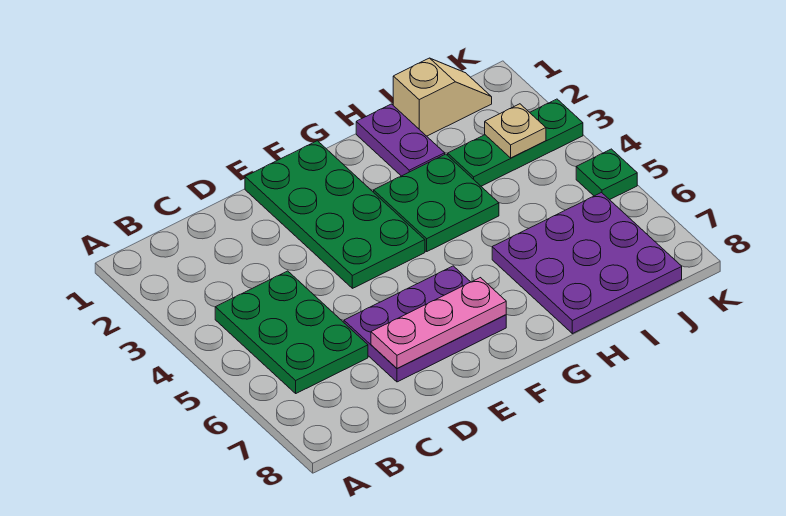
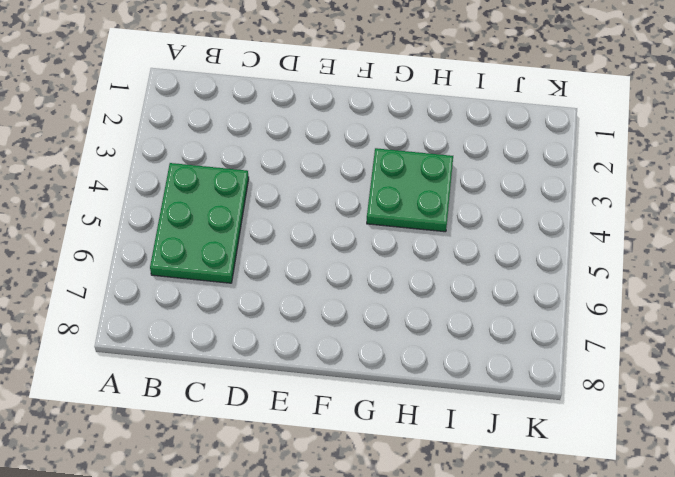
none -> purple 2x3 plate [344,266,506,382]
none -> green 2x4 plate [245,141,425,288]

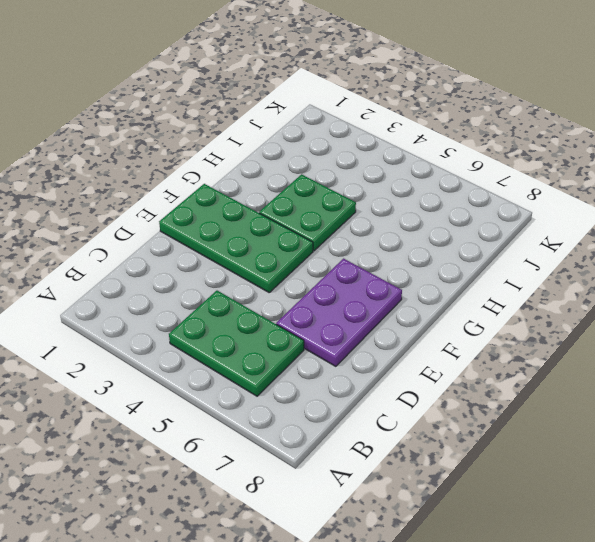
none -> purple 1x2 plate [356,104,445,176]
none -> purple 3x3 plate [492,193,682,334]

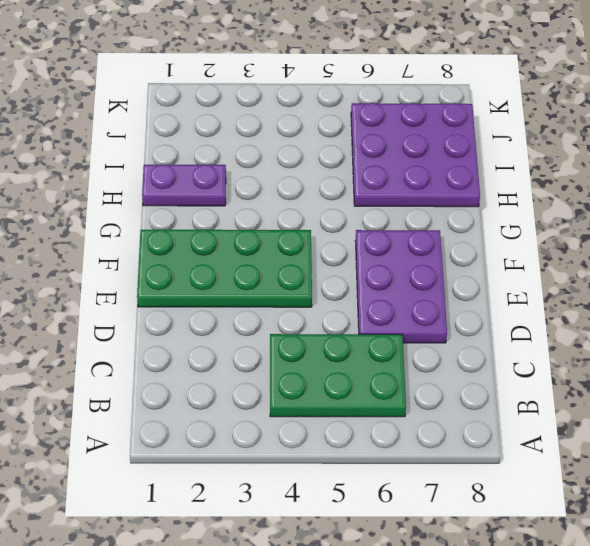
none -> green 2x2 plate [374,154,499,252]
none -> tan 1x2 slope [393,58,492,136]

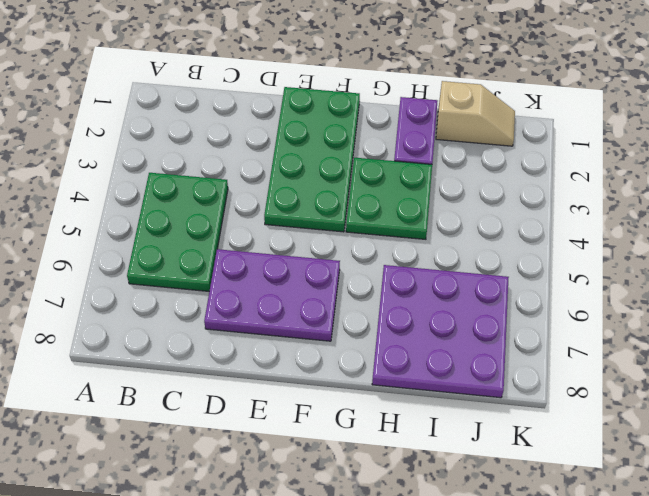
none -> green 1x3 plate [448,99,583,186]
none -> green 1x1 plate [576,149,637,200]

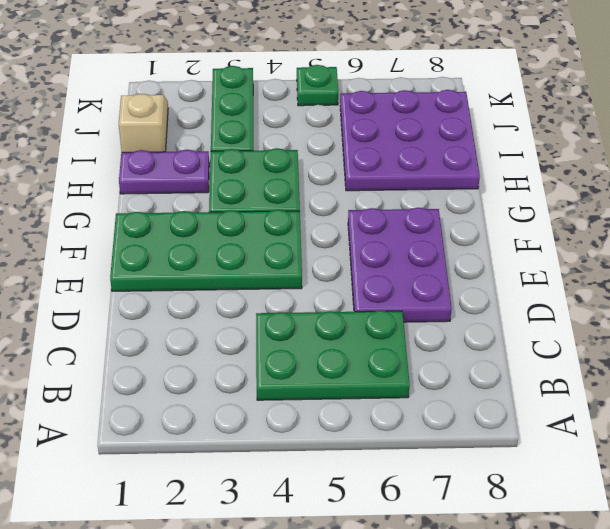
none -> pink 1x3 plate [371,278,506,369]
none -> tan 1x1 plate [485,104,546,158]

